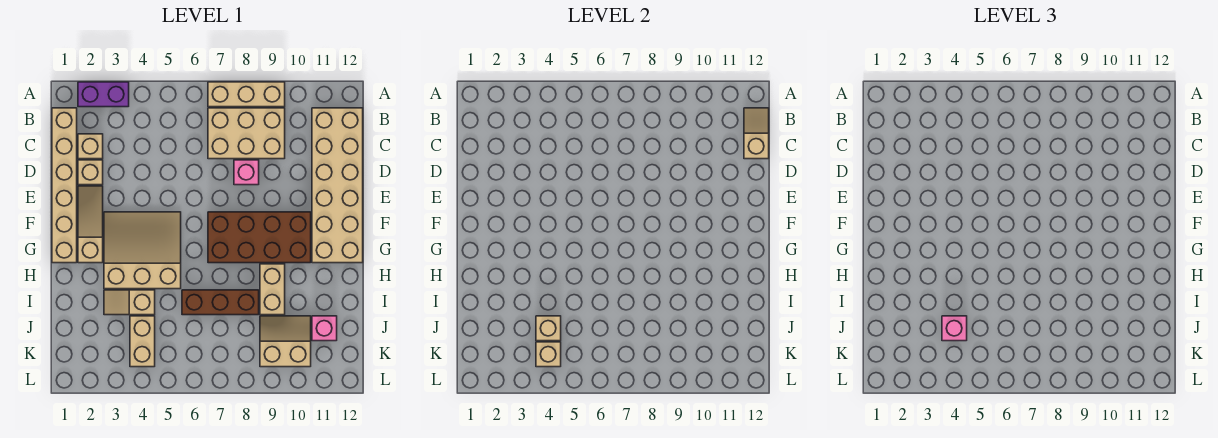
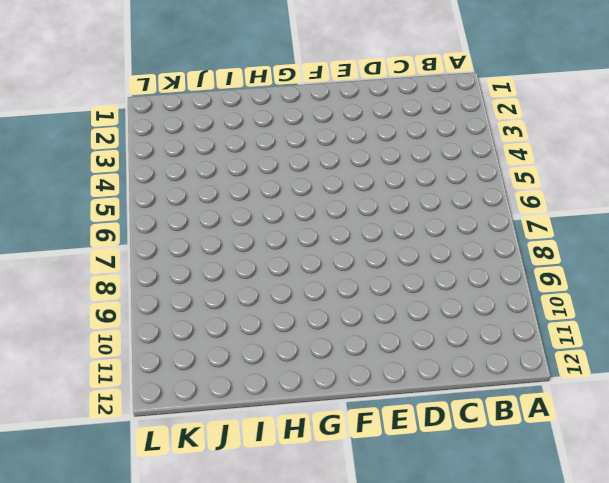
none -> purple 1x2 brick [78,82,129,107]
none -> tan 1x3 brick [208,82,285,107]
none -> tan 1x6 brick [52,108,77,263]

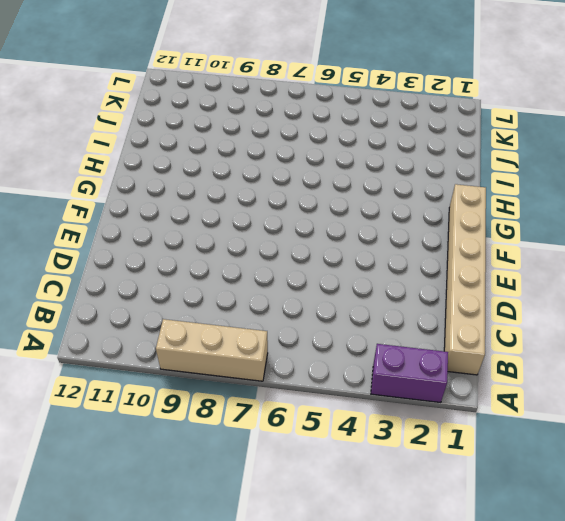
none -> tan 2x3 brick [208,108,285,159]
none -> tan 2x6 brick [312,108,363,263]
none -> tan 1x1 brick [78,134,103,159]

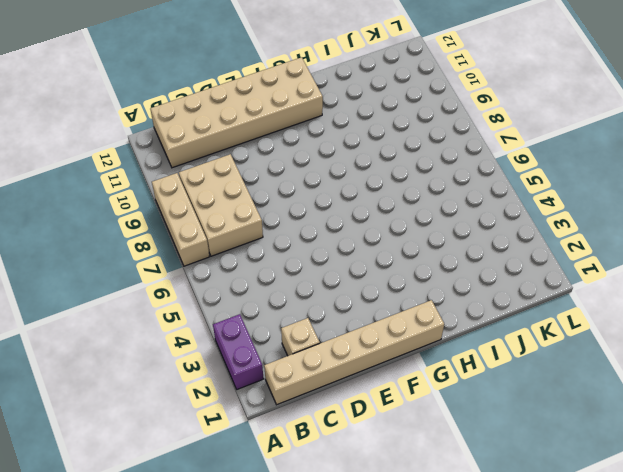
none -> tan 1x1 brick [78,160,103,185]
none -> pink 1x1 brick [234,160,259,185]
none -> tan 1x3 slope [78,186,103,263]

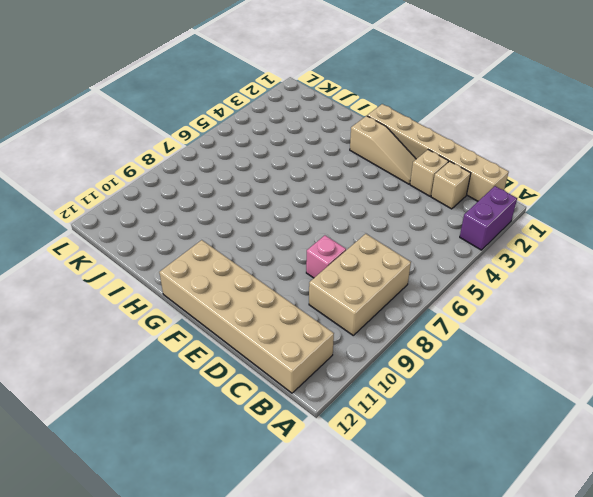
none -> tan 1x3 brick [208,82,285,107]
none -> tan 3x3 slope [104,212,181,289]
none -> brown 2x4 brick [208,212,311,263]

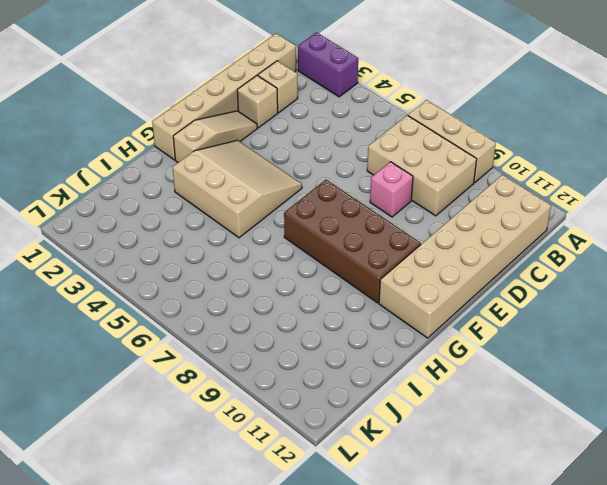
none -> tan 1x2 brick [260,264,285,315]
none -> tan 1x2 slope [104,290,155,315]
none -> brown 1x3 brick [182,290,259,315]

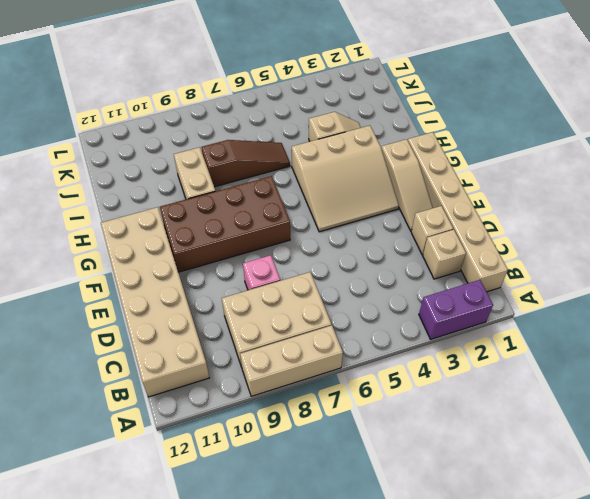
brown 1x3 slope [201,140,290,187] -> brown 1x3 brick [182,290,259,315]
none -> tan 1x2 brick [130,316,155,367]
none -> tan 2x2 slope [260,316,311,367]
none -> pink 1x1 brick [312,316,337,341]

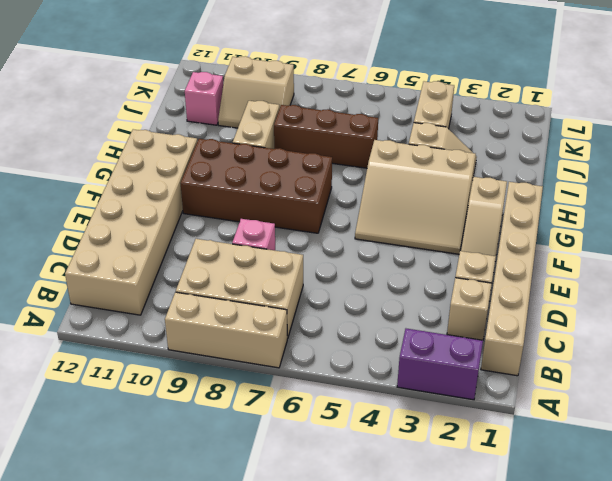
none -> tan 1x2 slope [744,108,769,159]
none -> tan 1x1 brick [536,316,561,341]
none -> tan 1x1 brick [536,342,561,367]

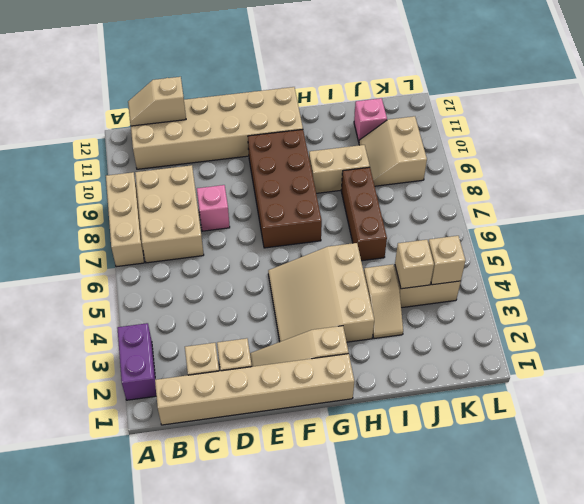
none -> pink 1x1 brick [942,316,967,341]

